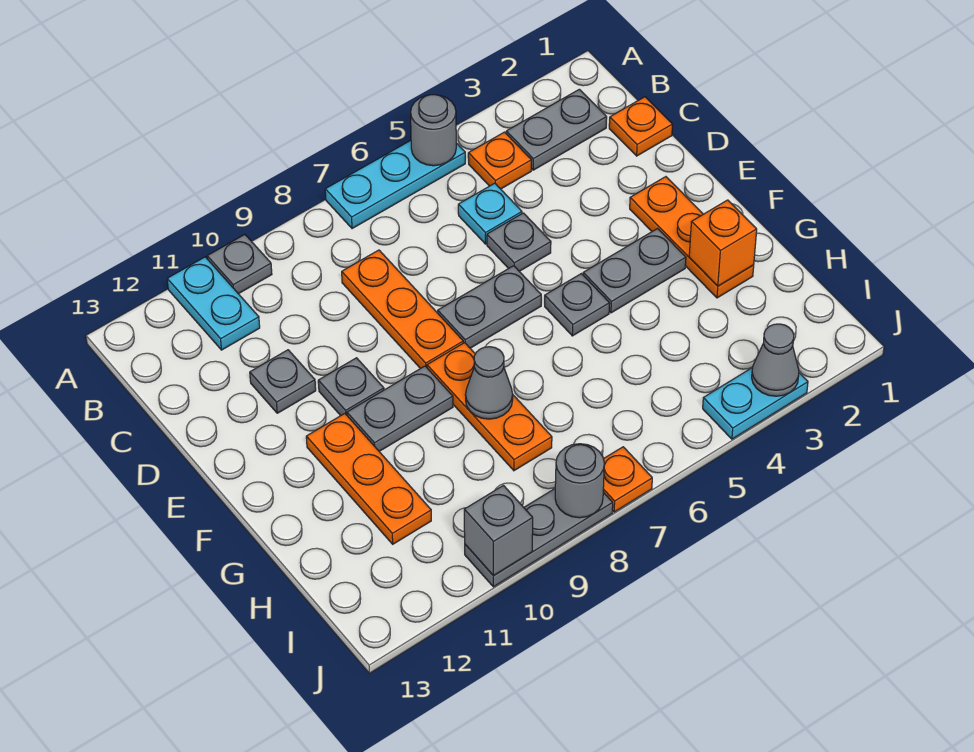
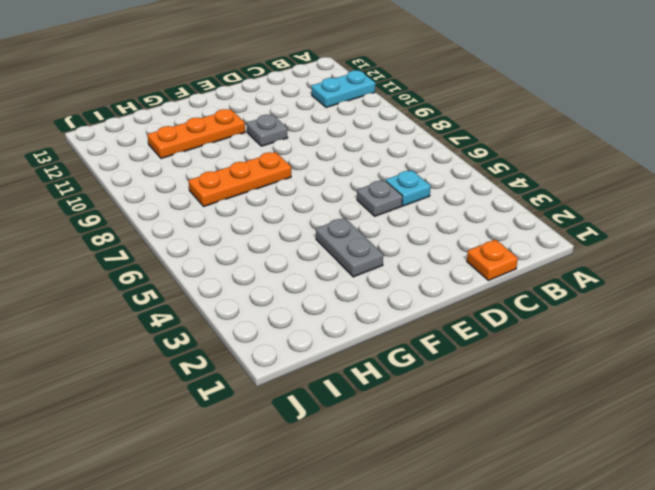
none -> cyan 1x3 plate [325,141,465,229]
none -> grey 1x1 plate [207,235,272,294]
none -> grey 1x2 plate [506,89,607,170]

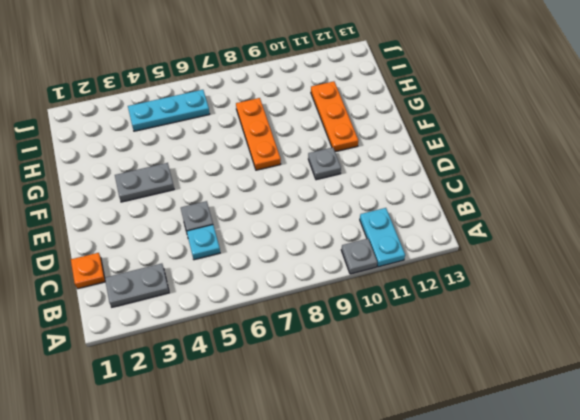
cyan 1x3 plate [128,90,210,131] -> cyan 1x3 plate moved to [325,141,465,229]
none -> orange 1x1 plate [468,132,531,189]
none -> orange 1x3 plate [342,250,463,369]
none -> grey 1x1 plate [250,350,316,413]

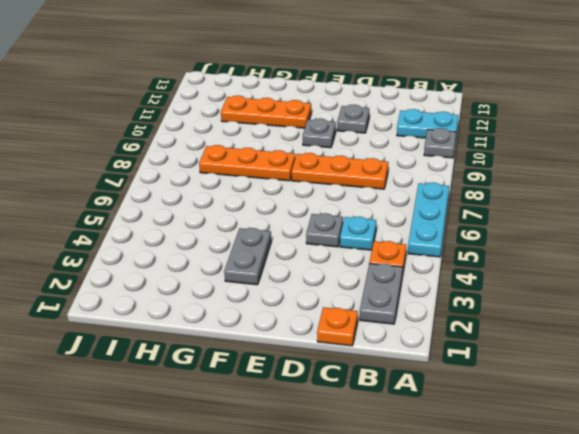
none -> orange 1x3 plate [630,177,754,298]
none -> grey 1x2 plate [438,266,541,348]
none -> grey 1x1 plate [545,274,610,336]

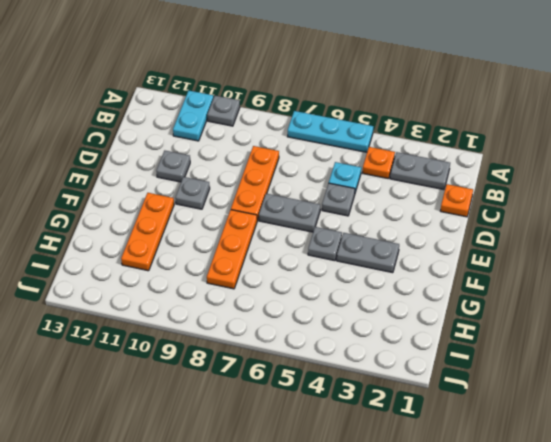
none -> orange 1x3 plate [630,177,754,298]
none -> grey 1x2 plate [347,366,453,451]
none -> cyan 1x2 plate [703,367,808,439]

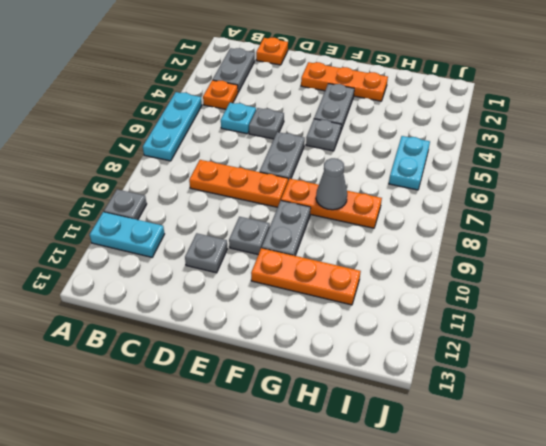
cyan 1x2 plate [389,136,430,190] -> cyan 1x2 plate moved to [703,367,808,439]
none -> orange 1x1 plate [603,447,652,512]
none -> grey 1x3 plate [465,489,613,587]
none -> grey 1x1 round brick [411,95,456,166]

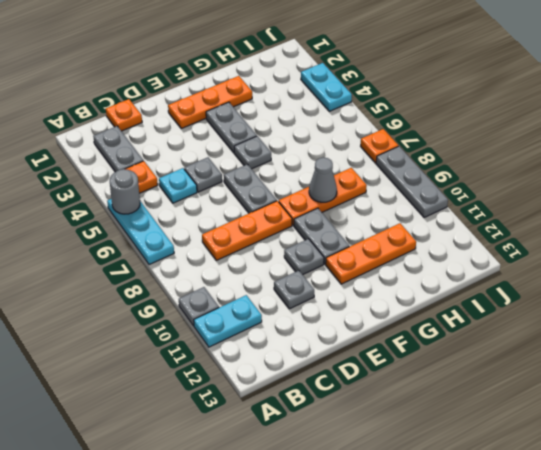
none -> orange 1x1 brick [689,200,757,286]
none -> grey 1x1 cone [752,324,799,396]
none -> grey 1x1 round brick [555,444,604,518]

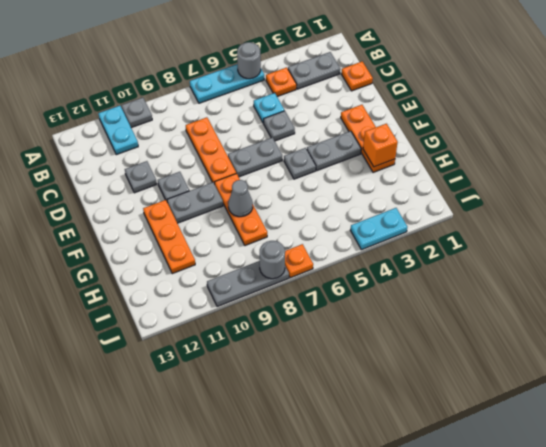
none -> grey 1x1 cone [752,324,799,396]
none -> grey 1x1 brick [464,485,533,575]

